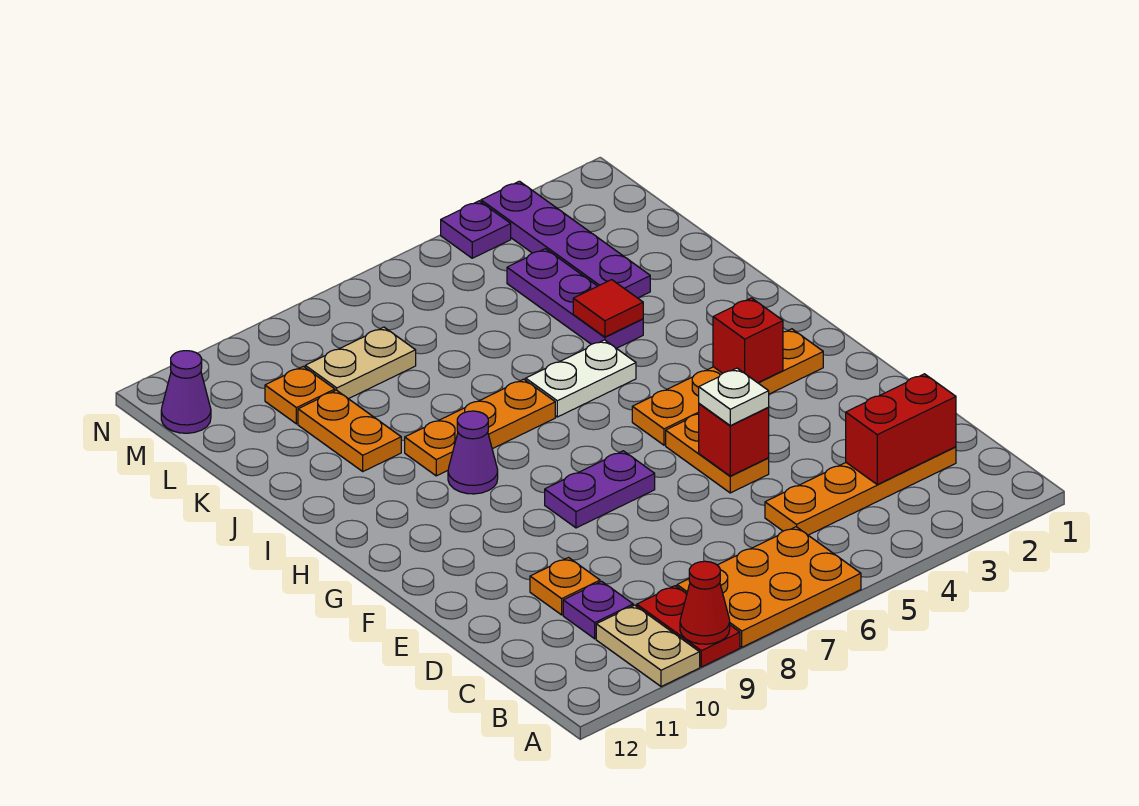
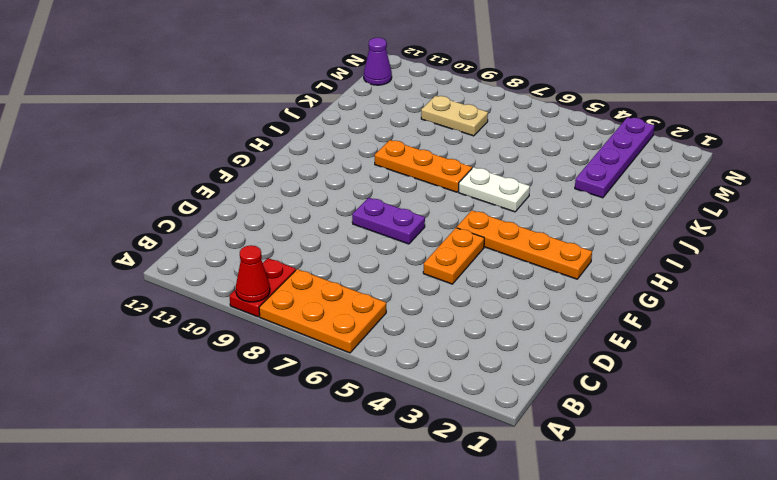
none -> tan 1x2 plate [596,605,700,687]
none -> orange 1x4 plate [765,447,956,535]
none -> purple 1x1 plate [563,581,633,639]

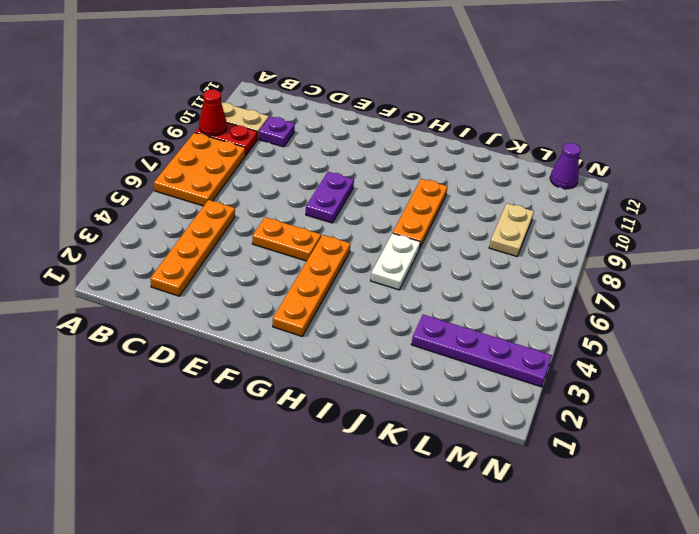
none -> orange 1x1 plate [530,558,600,615]
none -> purple 1x1 cone [448,411,498,494]
none -> purple 1x3 plate [507,249,643,348]

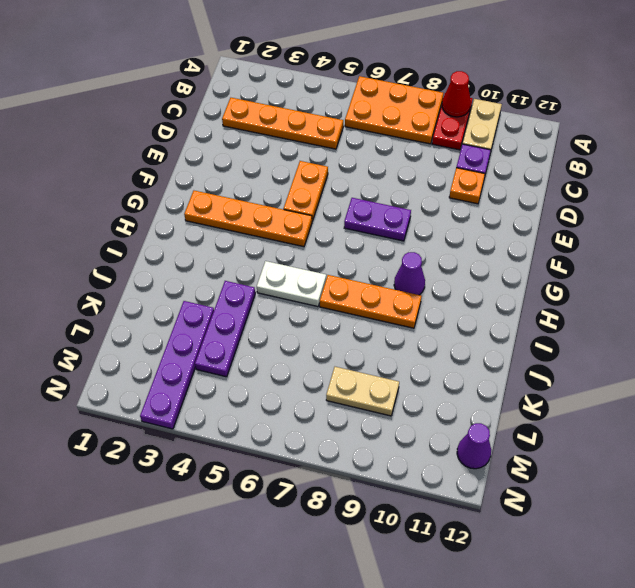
none -> orange 1x2 plate [298,390,401,471]
none -> orange 1x1 plate [265,366,335,424]
none -> purple 1x1 plate [441,201,511,258]

